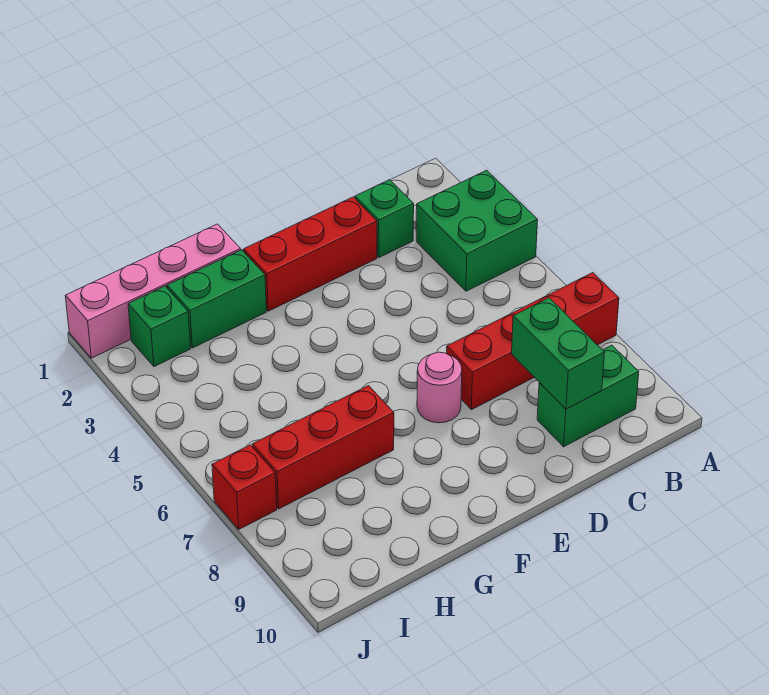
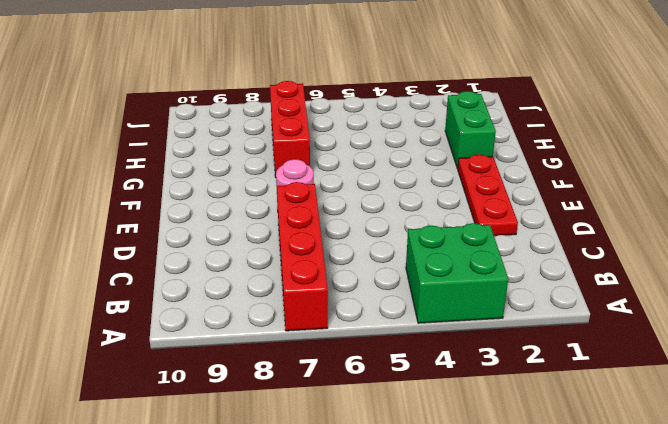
red 1x3 plate [458,155,518,236] -> red 1x3 brick [243,197,377,311]
none -> green 1x2 brick [537,345,639,447]
none -> green 1x1 brick [355,180,414,257]
none -> pink 1x4 brick [65,224,241,358]

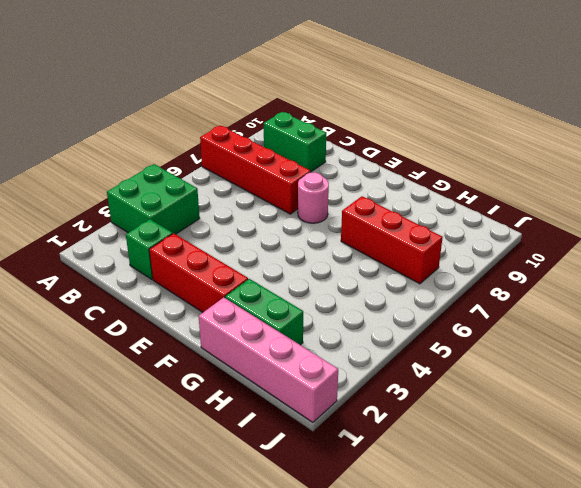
none -> green 1x1 brick [128,286,191,367]
none -> red 1x1 brick [212,445,277,529]
none -> green 1x2 brick [512,298,605,409]

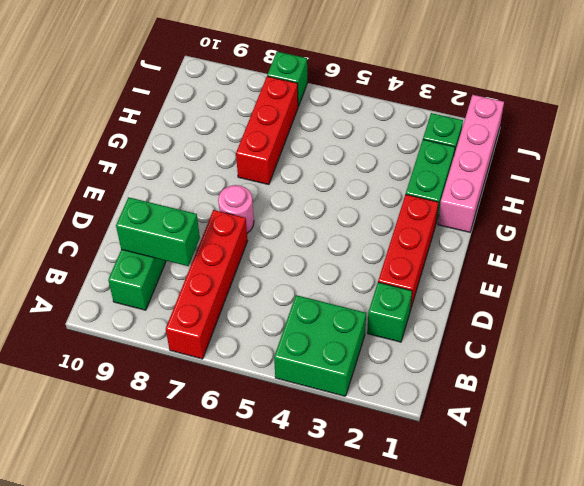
green 1x1 brick [267,52,307,107] -> red 1x1 brick [212,445,277,529]

